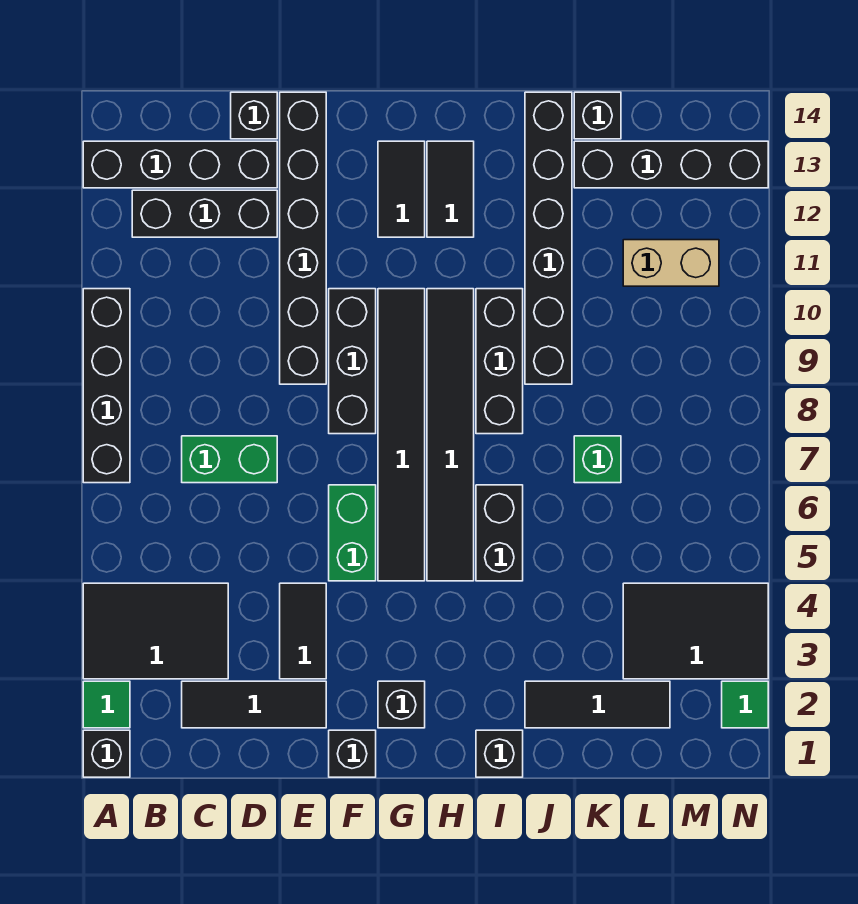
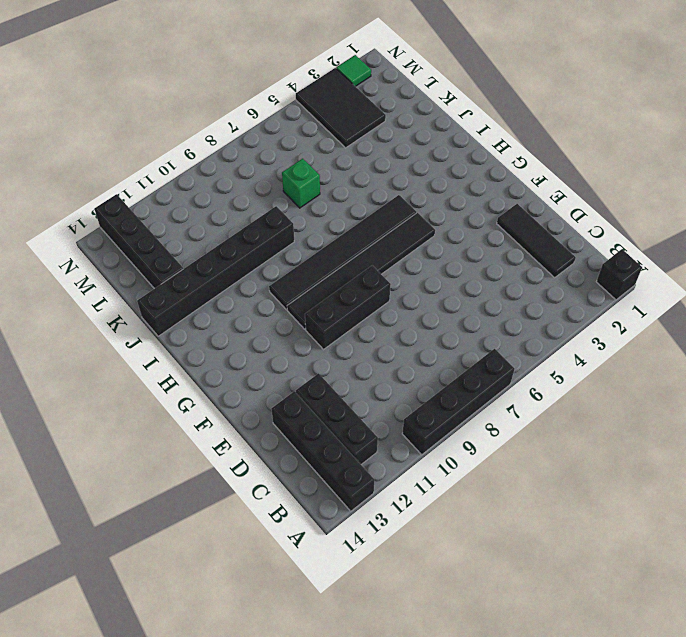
none -> green 1x1 tile [83,681,130,728]
none -> black 2x3 tile [83,583,228,679]
none -> green 1x2 brick [182,436,277,483]
none -> black 1x1 brick [231,92,277,139]

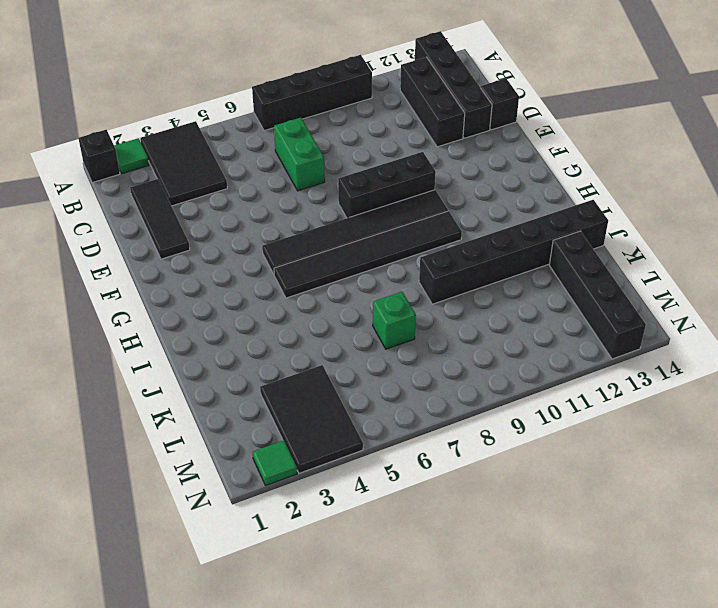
none -> black 1x2 tile [280,583,326,679]
none -> black 1x6 brick [280,92,326,384]
none -> black 1x1 brick [329,730,376,777]
none -> green 1x2 brick [329,485,376,581]

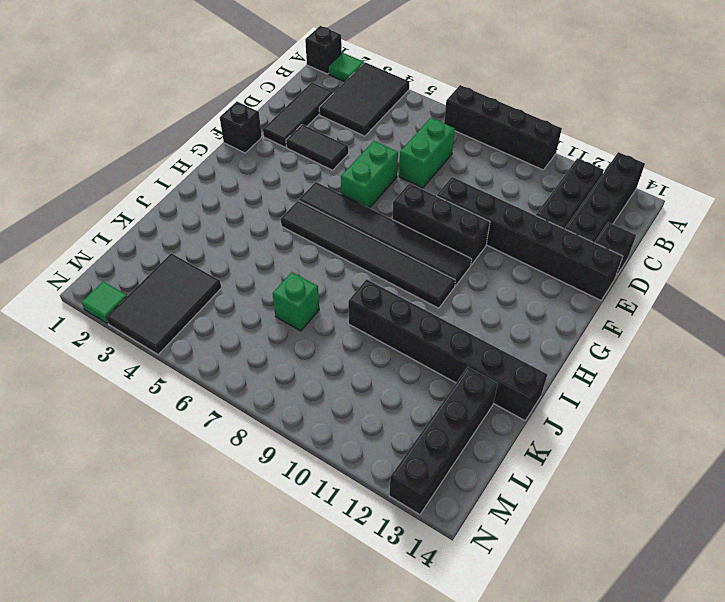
green 1x2 brick [341,141,398,208] -> green 1x2 brick turned to [329,485,376,581]
none -> black 1x1 brick [378,681,425,728]
none -> black 1x2 tile [378,141,425,237]
none -> black 1x2 tile [427,141,474,237]
none -> black 1x1 brick [476,730,523,777]

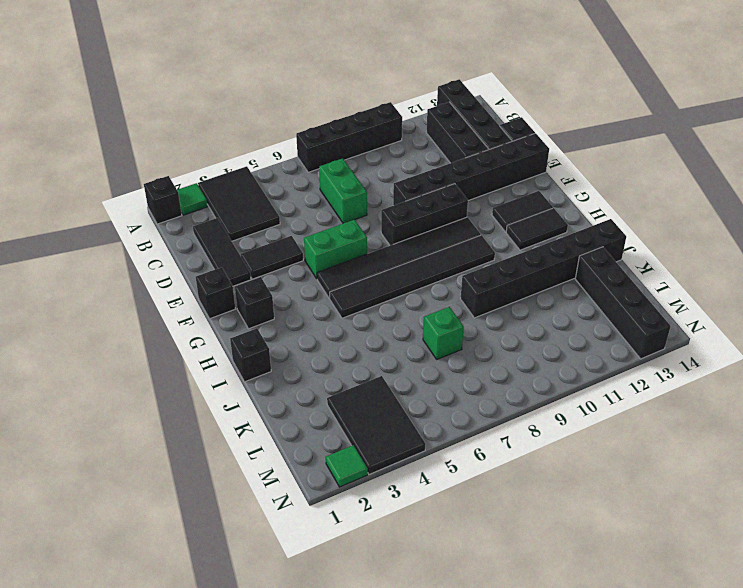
none -> black 1x2 brick [476,485,523,581]
none -> black 1x3 brick [476,289,523,434]
none -> black 1x3 tile [525,681,670,728]
none -> black 1x1 brick [574,92,621,139]

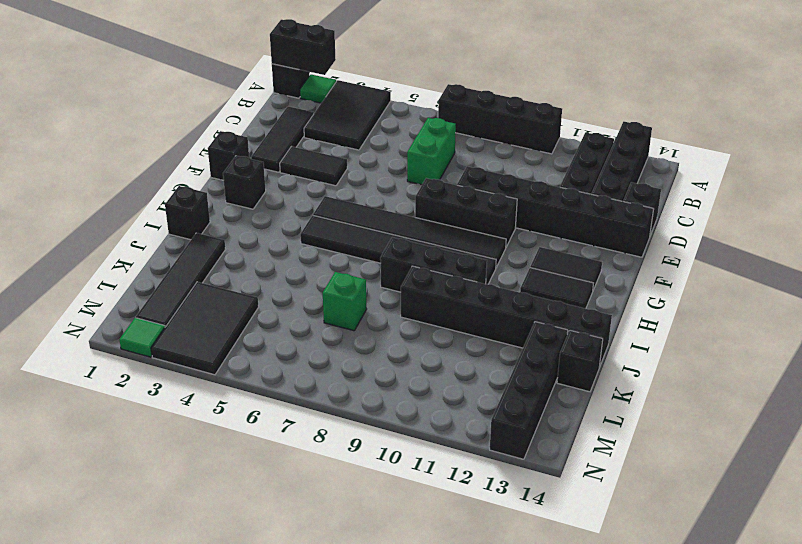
black 1x2 brick [270,19,336,75] -> black 1x2 brick moved to [476,485,523,581]
black 1x4 tile [136,233,226,327] -> black 1x3 tile [525,681,670,728]
none -> green 1x2 brick [329,485,376,581]
none -> tan 1x2 brick [623,240,719,286]

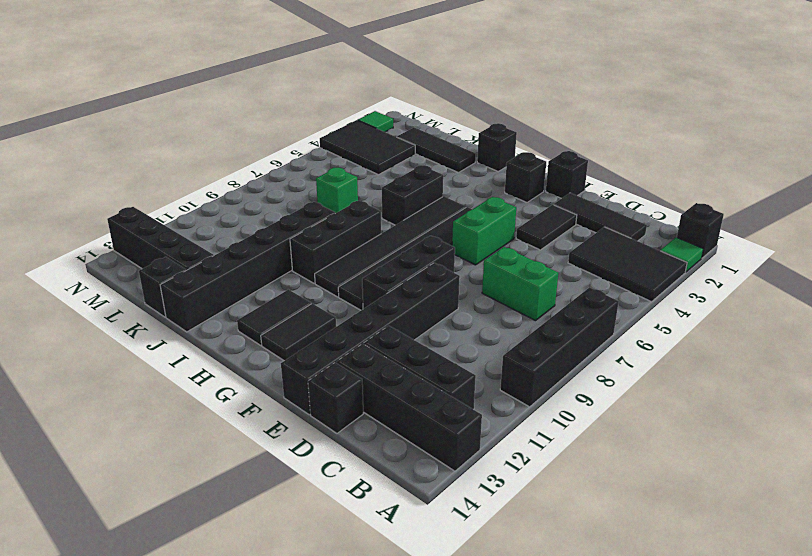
none -> tan 1x2 brick [623,240,719,286]

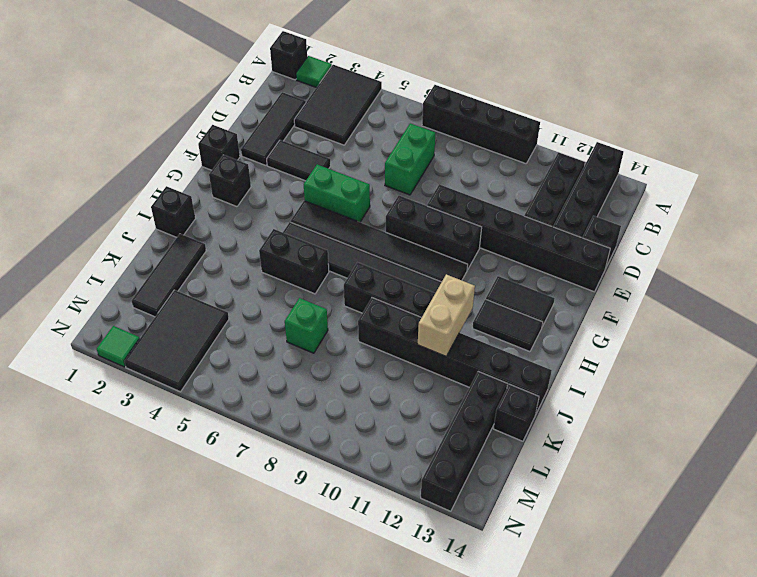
tan 1x2 brick [418,274,475,356] -> tan 1x2 brick moved to [623,240,719,286]

